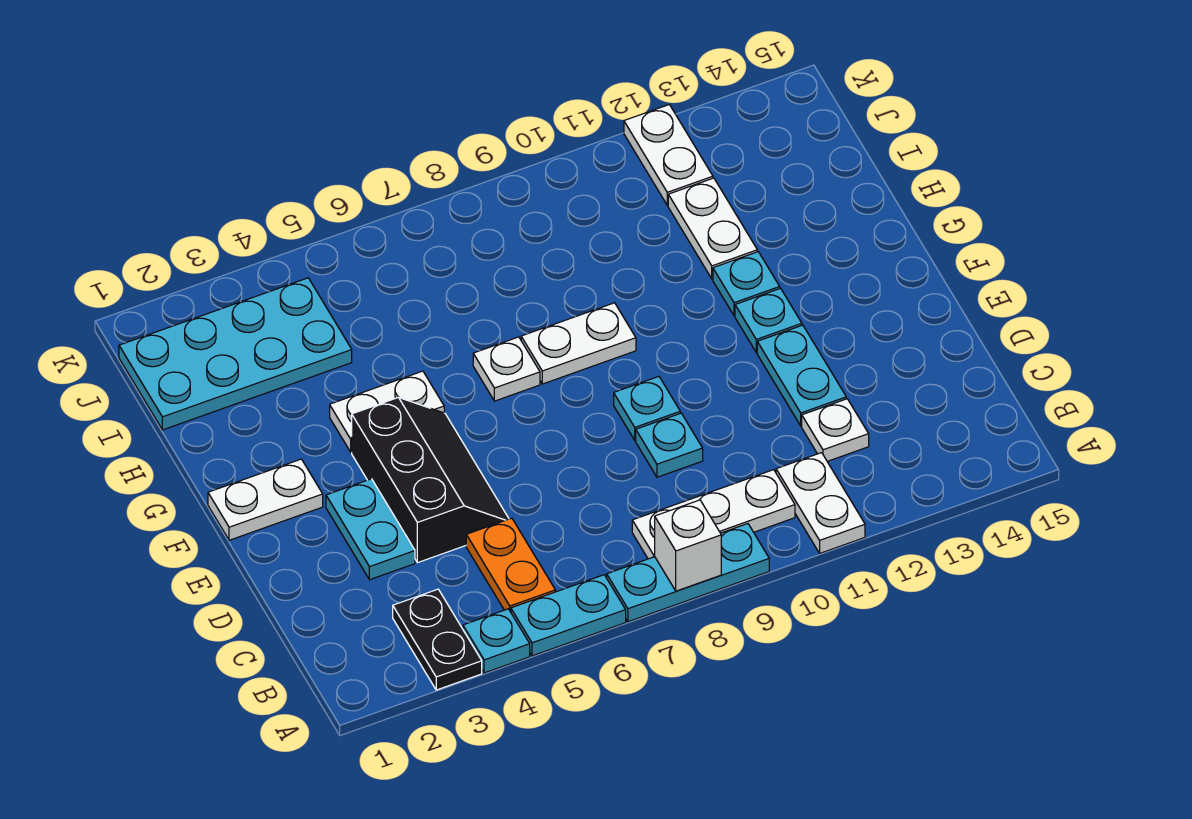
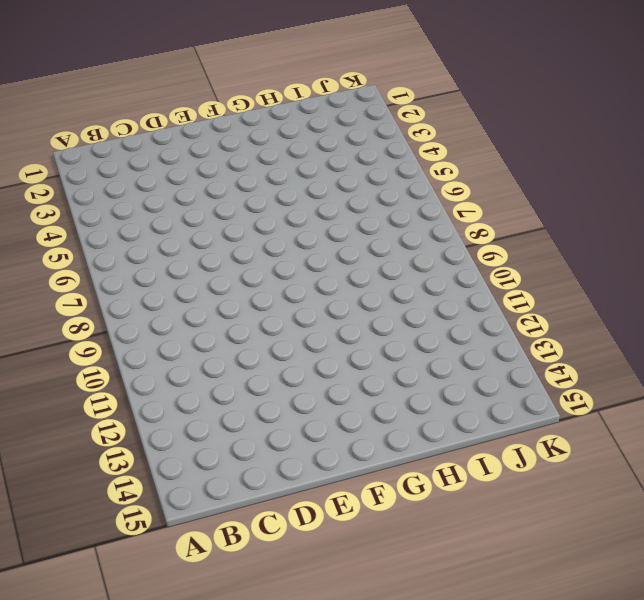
none -> black 1x2 plate [393,589,482,690]
none -> cyan 1x1 plate [463,609,530,673]
none -> cyan 1x2 plate [511,575,626,656]

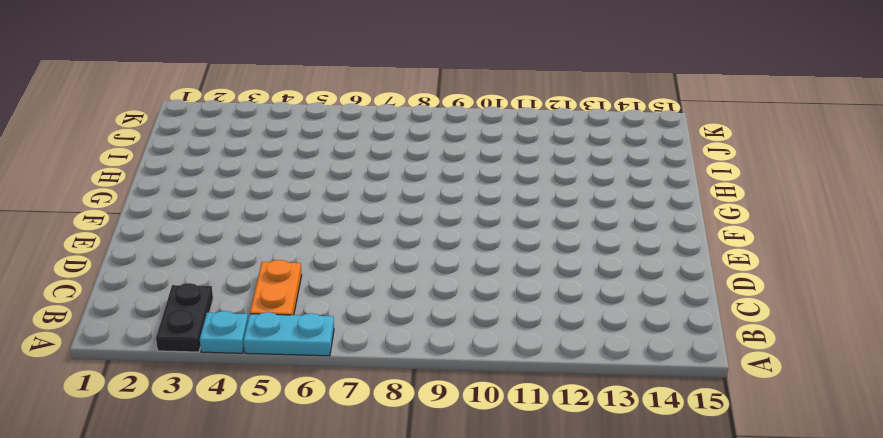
none -> cyan 1x3 plate [607,524,769,622]
none -> white 1x2 plate [776,453,865,553]
none -> white 1x3 plate [632,470,795,559]

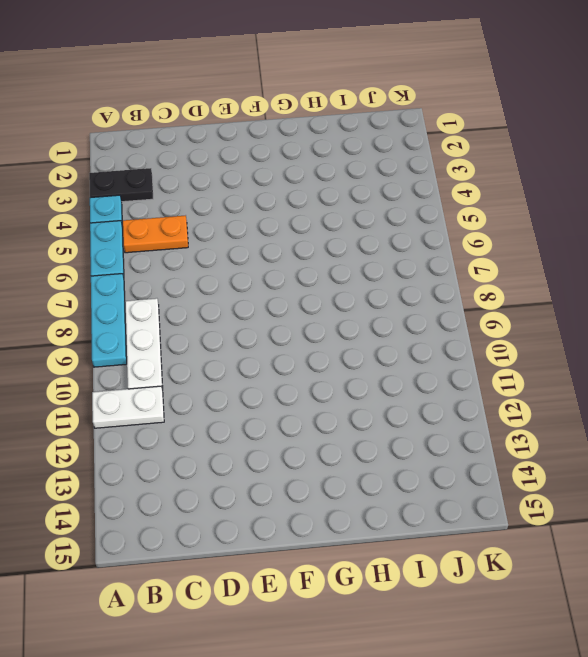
none -> white 1x1 plate [802,399,869,461]
none -> cyan 1x2 plate [326,479,415,580]
none -> black 2x3 slope [352,397,509,563]

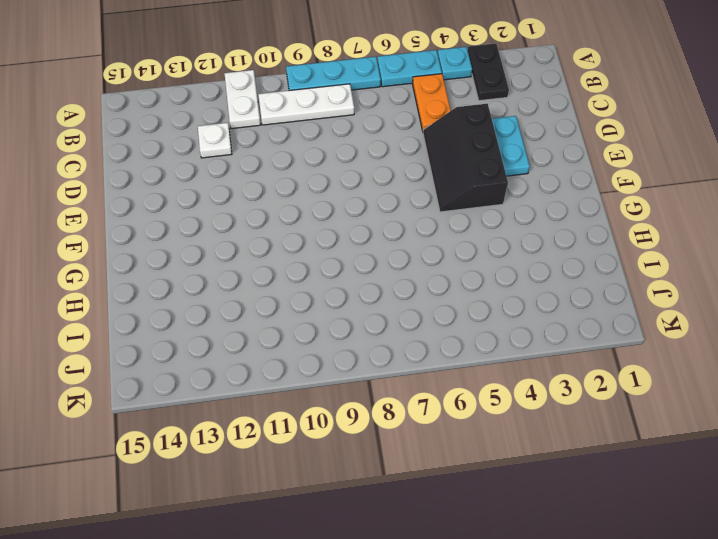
none -> cyan 1x1 plate [636,413,703,477]
none -> cyan 1x2 plate [757,325,846,426]
none -> cyan 1x1 plate [614,377,680,440]

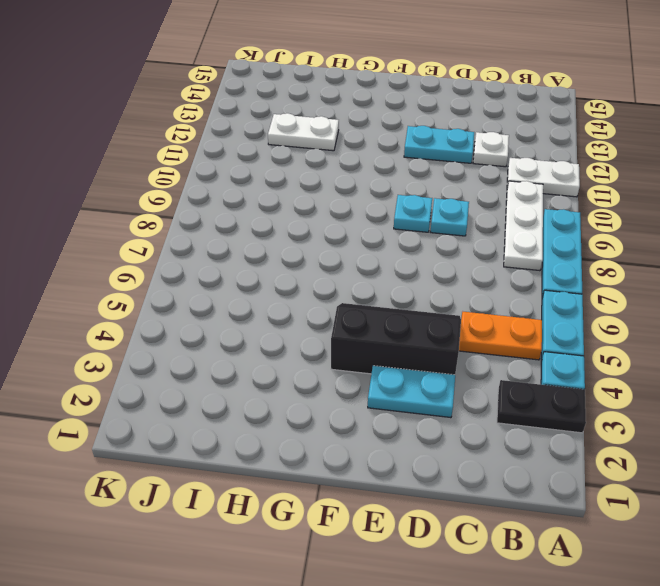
none -> white 1x2 plate [208,459,323,540]
none -> cyan 1x1 plate [735,288,802,352]
none -> white 1x2 plate [330,371,444,452]

